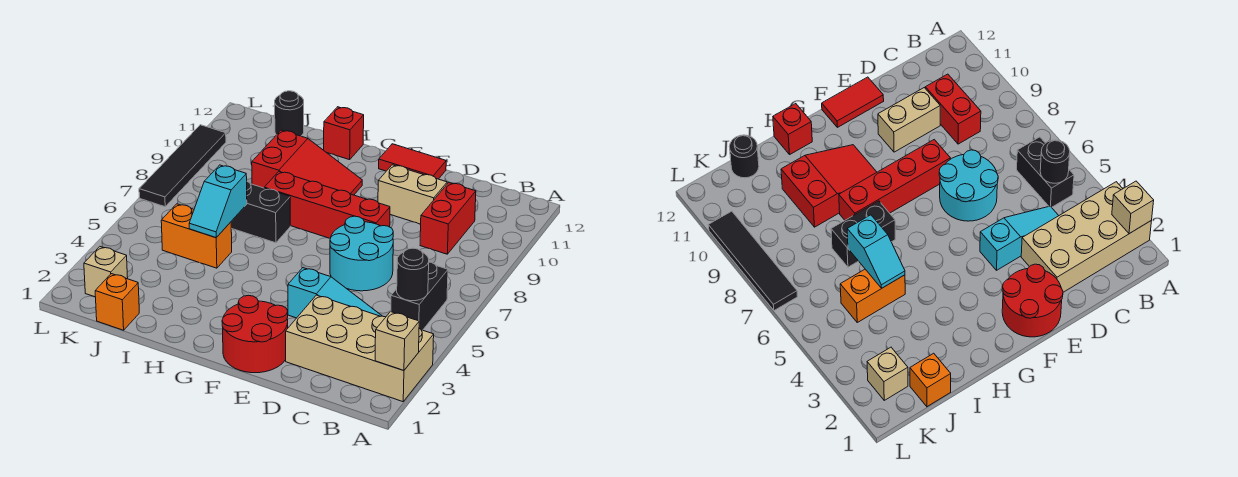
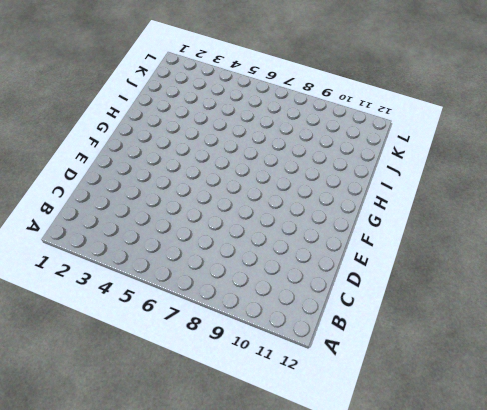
none -> tan 2x4 brick [286,295,434,402]
none -> black 1x2 brick [391,262,448,330]
none -> cyan 1x3 slope [288,268,382,318]

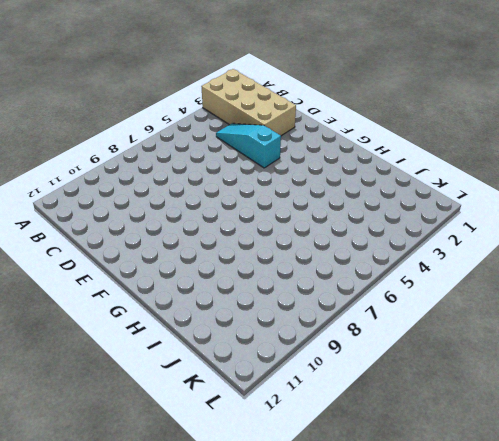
none -> black 1x2 brick [391,262,448,330]
none -> red 1x2 brick [420,183,476,254]
none -> cyan 2x2 round brick [330,216,393,291]

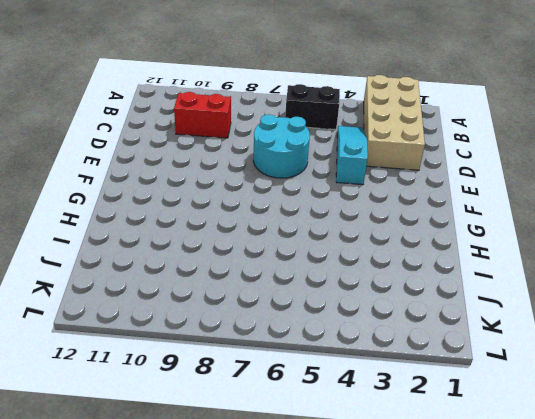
none -> tan 1x2 brick [378,165,447,224]
none -> red 2x2 round brick [222,295,288,373]
none -> red 1x4 brick [264,172,390,238]

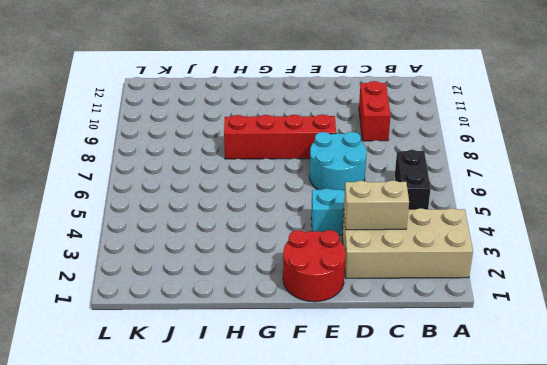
tan 1x2 brick [344,181,409,230] -> tan 1x2 brick moved to [378,165,447,224]
none -> red 1x2 tile [379,144,446,179]
none -> red 2x3 slope [252,130,362,195]
none -> black 1x2 brick [231,182,290,243]

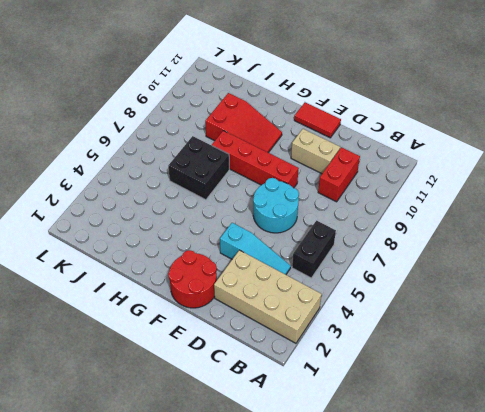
black 2x2 brick [168,136,229,200] -> black 1x2 brick [231,182,290,243]
none -> red 1x1 brick [324,107,364,160]
none -> orange 1x2 brick [161,204,232,268]
none -> orange 1x1 brick [95,274,139,330]

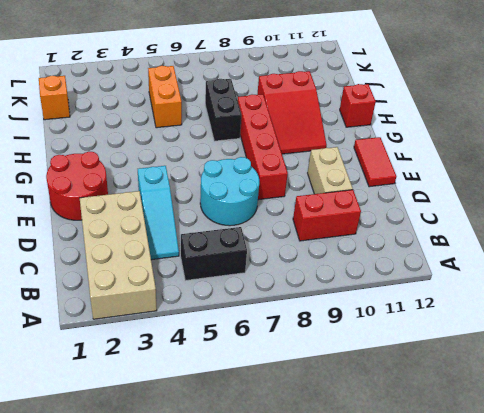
none -> black 1x1 round brick [275,91,304,136]
none -> tan 1x1 brick [84,247,128,297]
none -> black 1x4 tile [139,125,226,207]

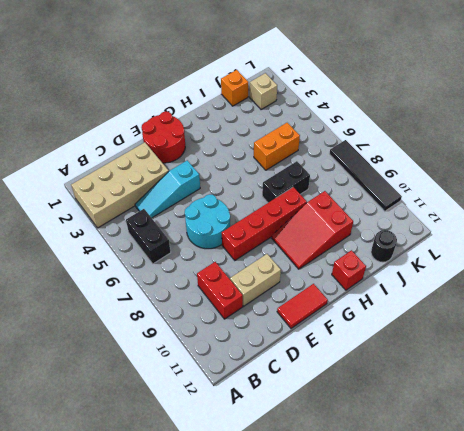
none -> tan 1x1 brick [375,312,419,371]
none -> black 1x1 round brick [397,248,429,301]
none -> cyan 1x2 slope [189,165,247,238]

